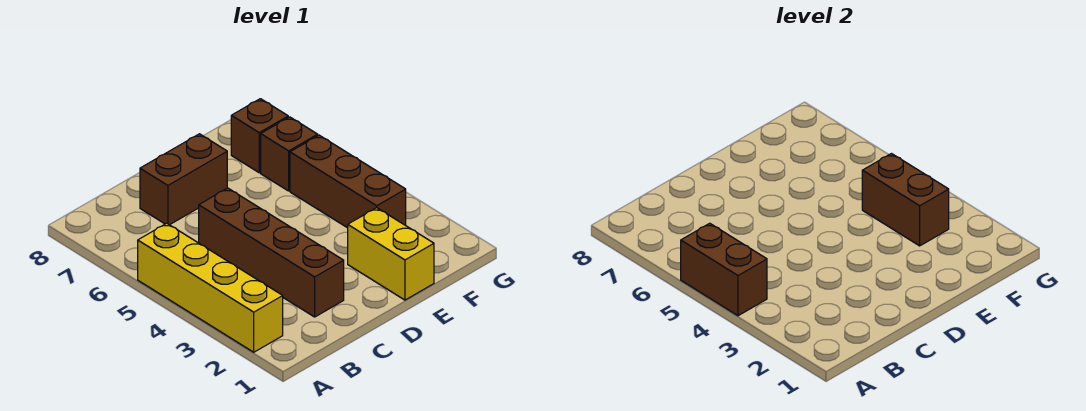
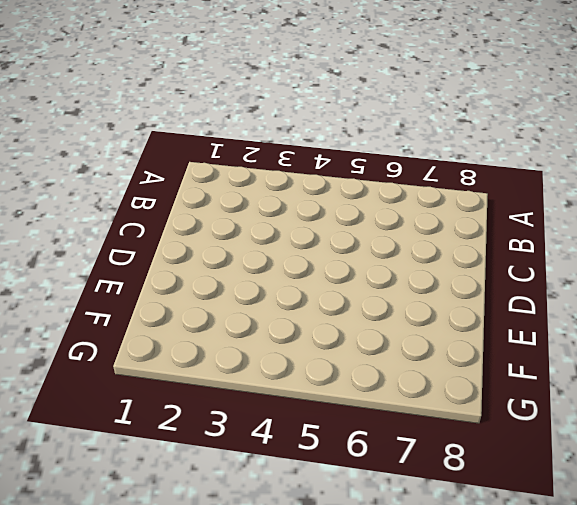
none -> yellow 1x4 brick [138,223,283,352]
none -> brown 1x4 brick [199,188,344,317]

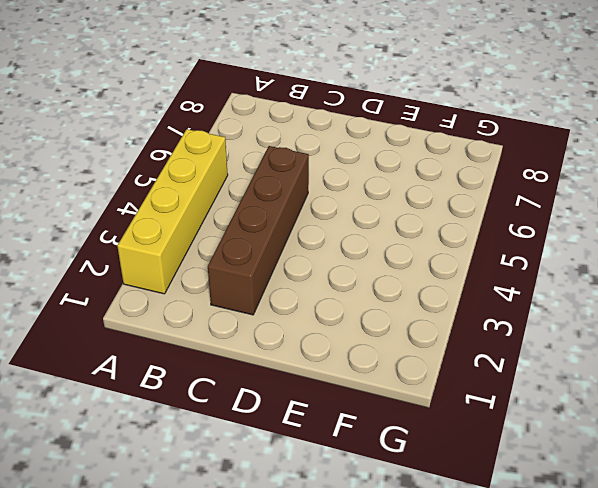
none -> brown 1x2 brick [140,134,227,225]
none -> yellow 1x2 brick [348,208,434,300]

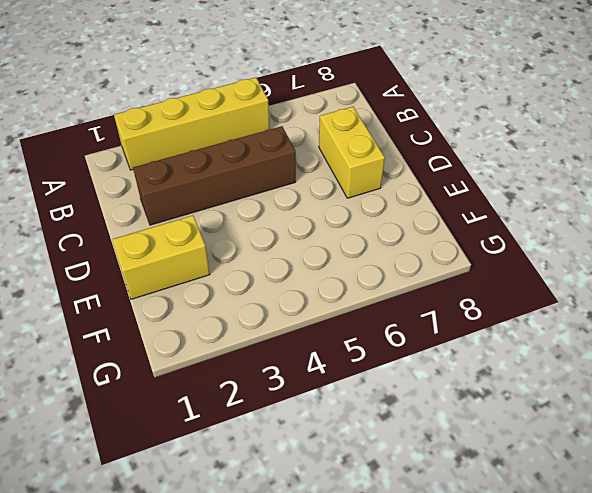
yellow 1x2 brick [319,107,385,198] -> brown 1x2 brick [140,134,227,225]
none -> brown 1x3 brick [290,135,406,228]
none -> brown 1x1 brick [261,117,318,191]

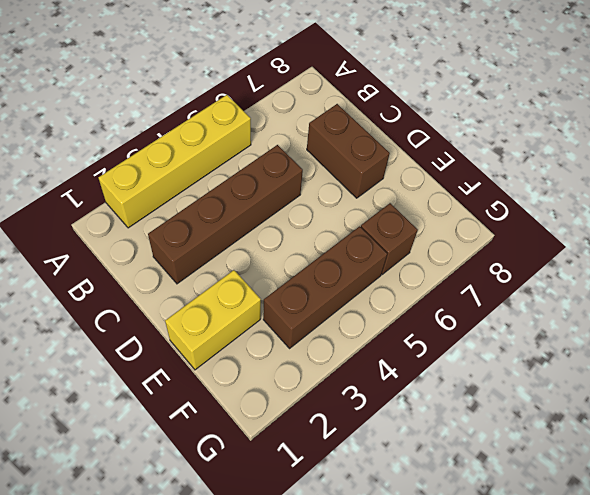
none -> brown 1x1 brick [231,99,288,173]
none -> brown 1x2 brick [681,223,767,316]

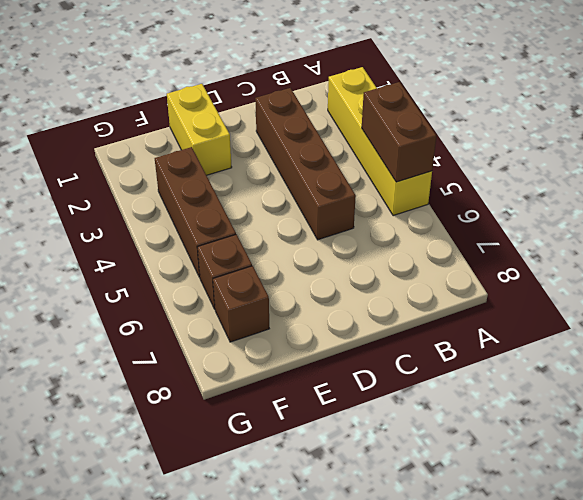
none -> brown 1x2 brick [140,134,227,225]
none -> brown 1x2 brick [862,154,949,246]

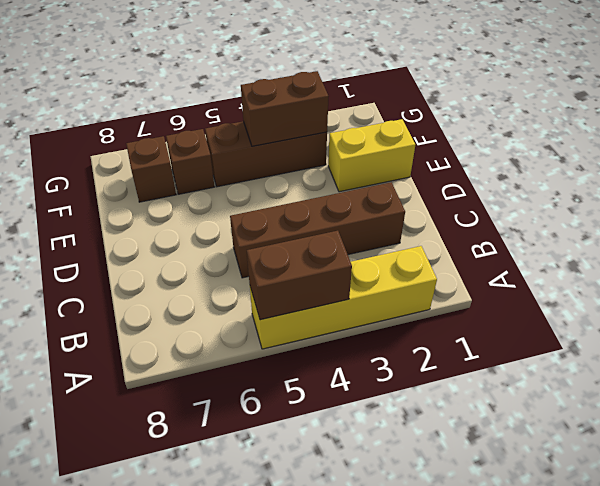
none -> brown 1x2 brick [140,134,227,225]

